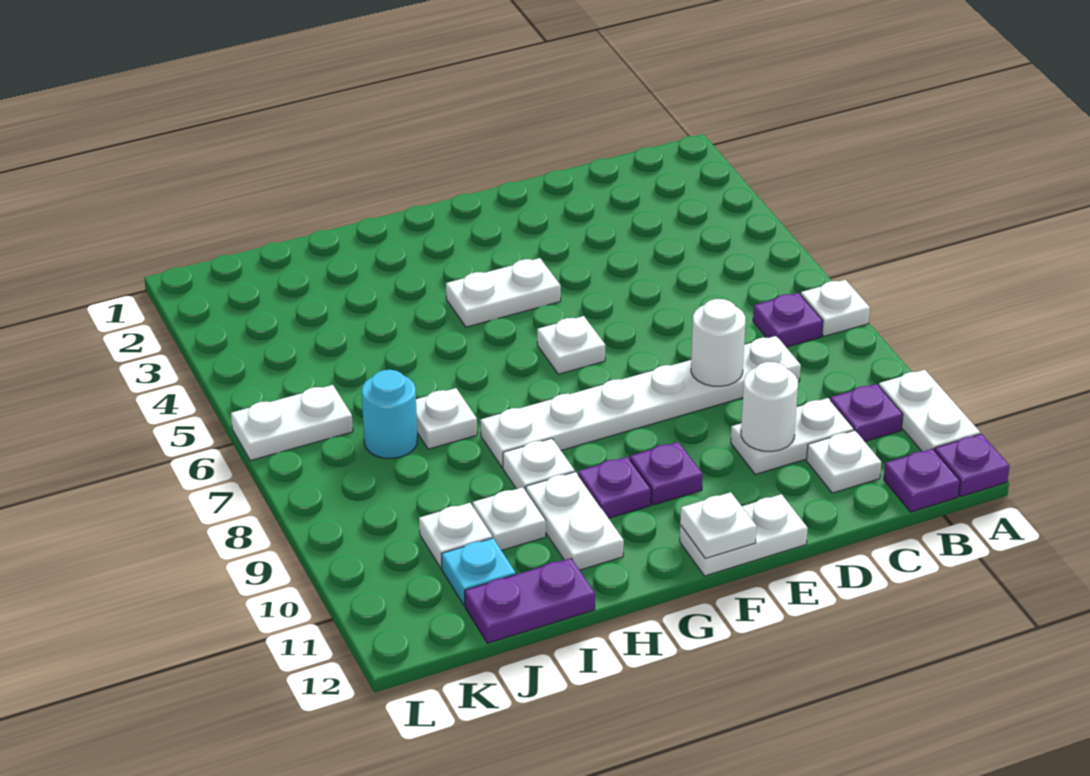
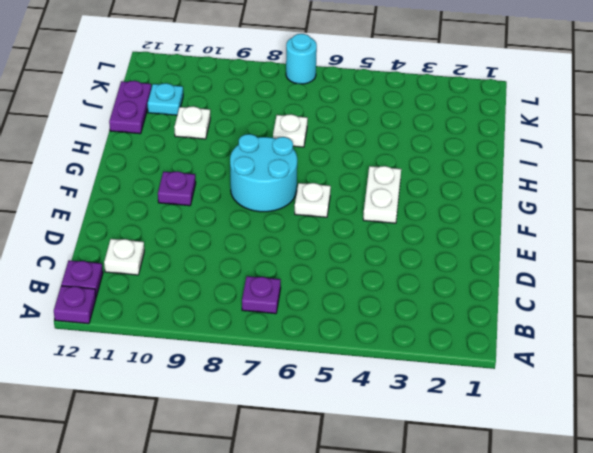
cyan 2x2 round brick [230,134,297,212] -> white 1x6 plate [481,336,801,467]
cyan 1x1 round brick [286,34,317,84] -> cyan 1x1 round brick moved to [362,370,417,458]
none -> white 1x1 plate [801,280,870,336]
none -> white 1x2 plate [879,370,980,451]
none -> purple 1x1 plate [830,384,903,442]

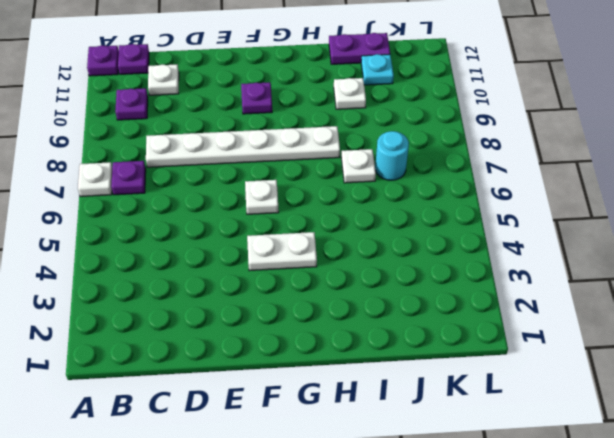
none -> white 1x2 plate [879,370,980,451]
none -> white 1x2 plate [731,398,854,474]
none -> white 1x2 plate [680,494,808,576]

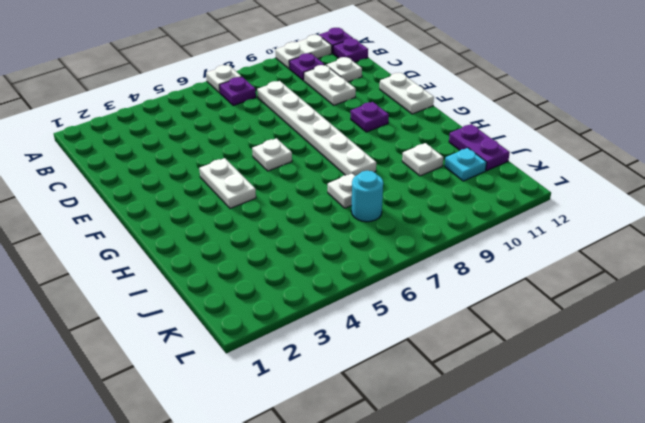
none -> purple 1x1 plate [578,457,651,518]
none -> white 1x1 plate [503,438,575,490]
none -> white 1x2 plate [526,472,624,570]

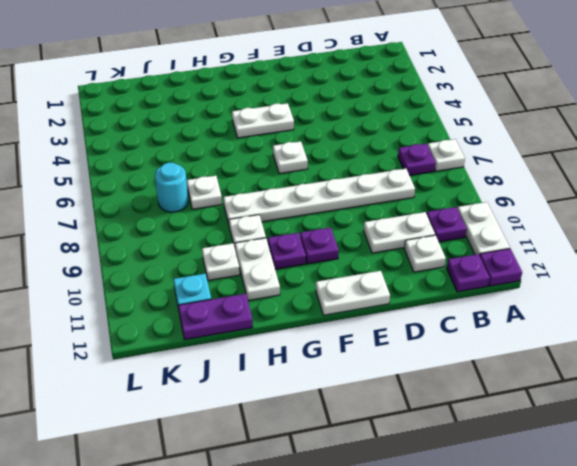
none -> white 1x1 plate [419,503,492,568]
none -> white 1x2 plate [231,385,353,461]
none -> white 1x1 round brick [691,299,745,386]

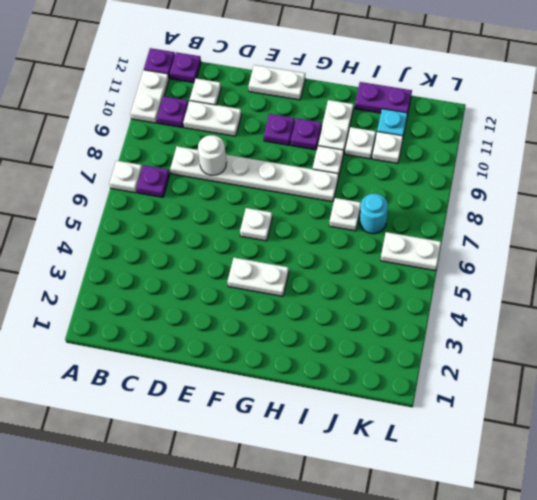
none -> white 1x1 round brick [741,362,798,451]
none -> white 1x1 plate [680,492,757,558]

